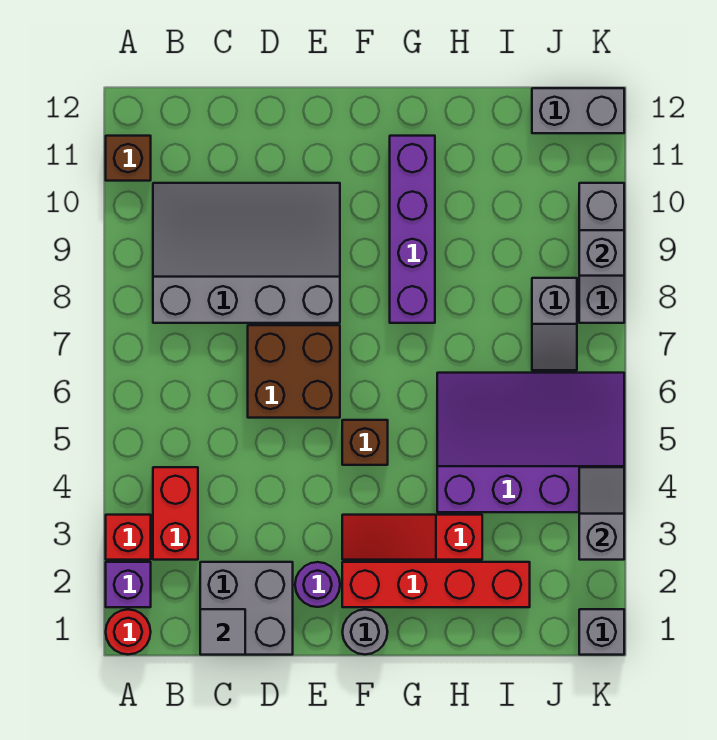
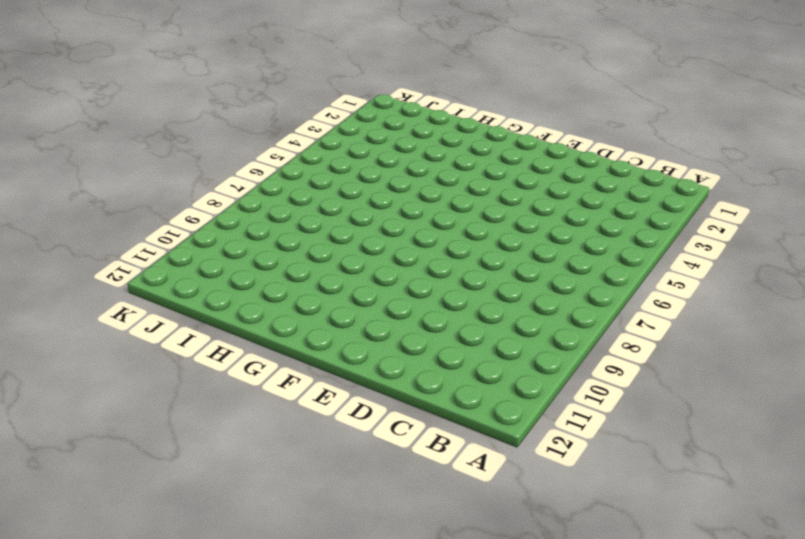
none -> red 1x1 round brick [106,610,151,654]
none -> purple 1x1 brick [106,562,151,607]
none -> red 1x1 brick [106,515,151,560]

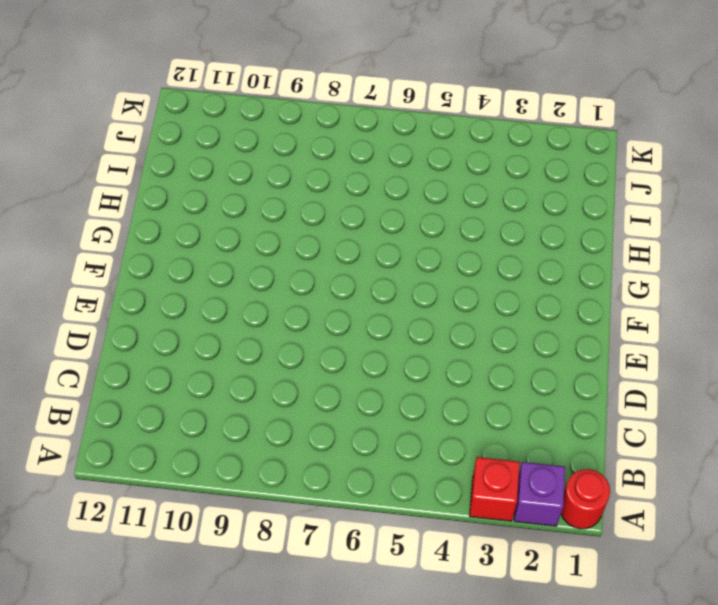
none -> brown 1x1 brick [106,136,151,181]
none -> red 1x2 brick [153,467,198,560]
none -> grey 3x4 slope [153,183,340,323]

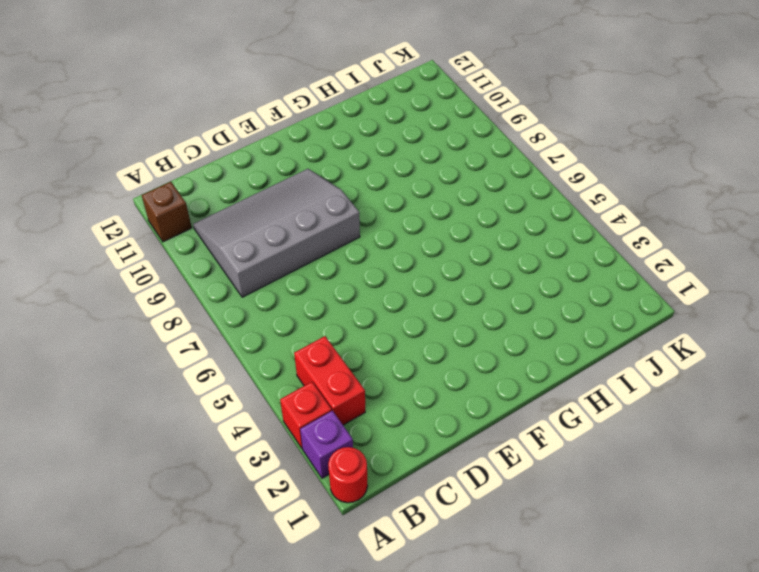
none -> grey 2x2 brick [200,562,293,655]
none -> brown 2x2 brick [248,325,340,418]
none -> purple 1x1 round brick [295,562,340,607]

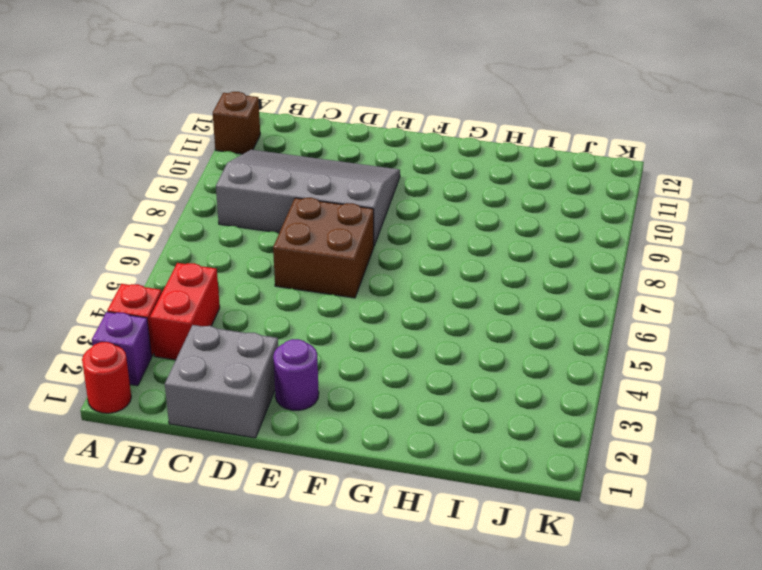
none -> grey 1x1 round brick [343,610,387,654]
none -> red 1x4 brick [342,562,530,607]
none -> red 1x3 slope [342,515,482,560]

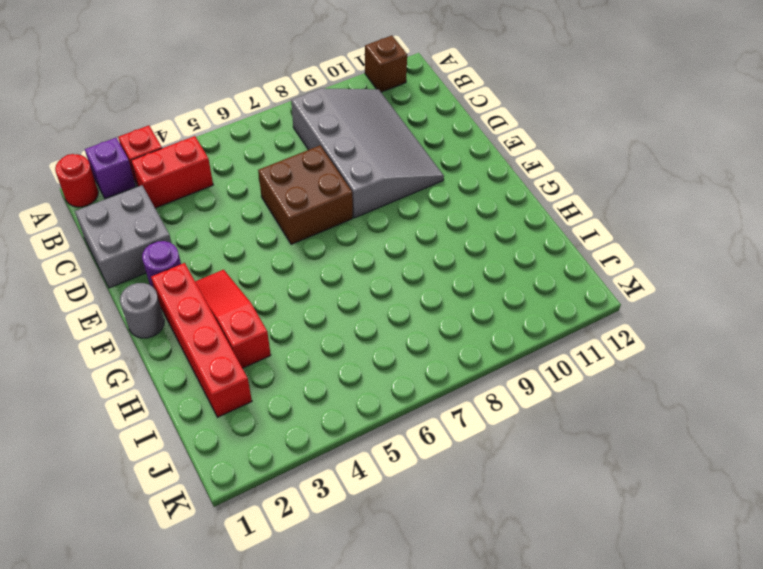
none -> brown 1x1 brick [342,420,388,465]
none -> purple 1x4 brick [390,136,435,323]
none -> purple 3x4 slope [437,373,624,512]

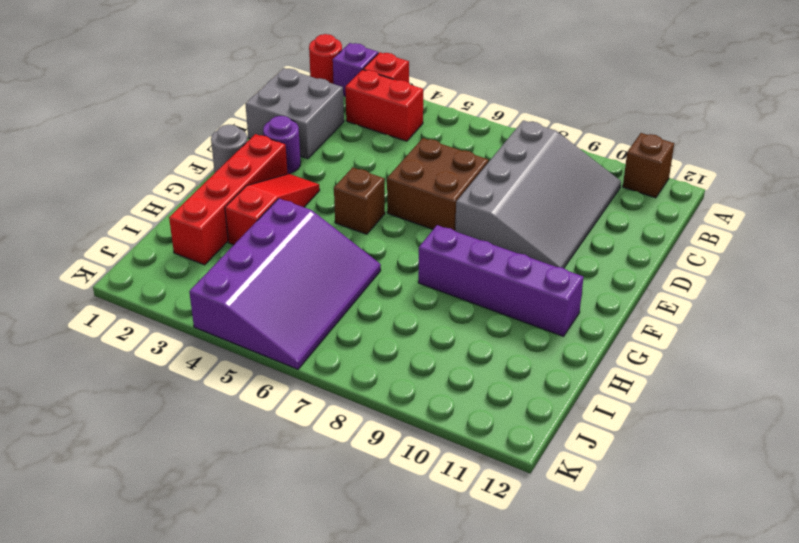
none -> grey 1x2 slope [532,278,577,370]
none -> grey 1x2 brick [532,88,624,133]
none -> grey 1x1 brick [579,609,624,655]

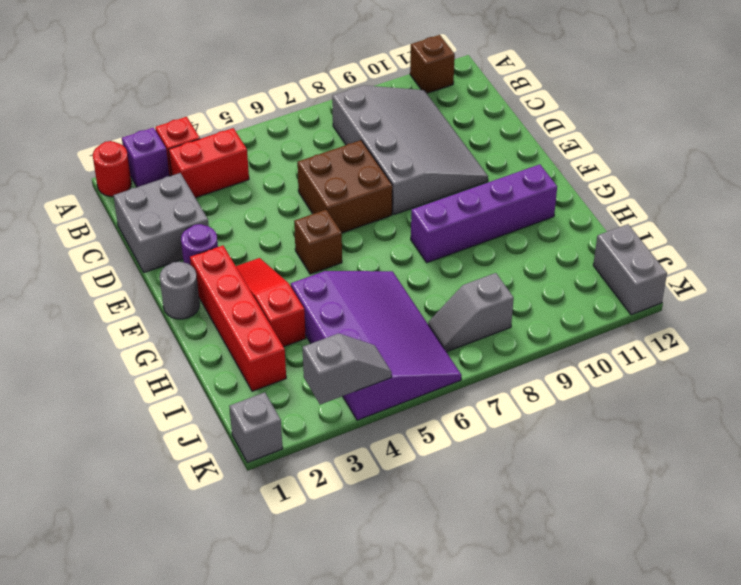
none -> grey 1x3 brick [579,183,624,323]
none -> grey 1x1 tile [200,609,245,655]
none -> grey 1x1 brick [579,230,624,276]

